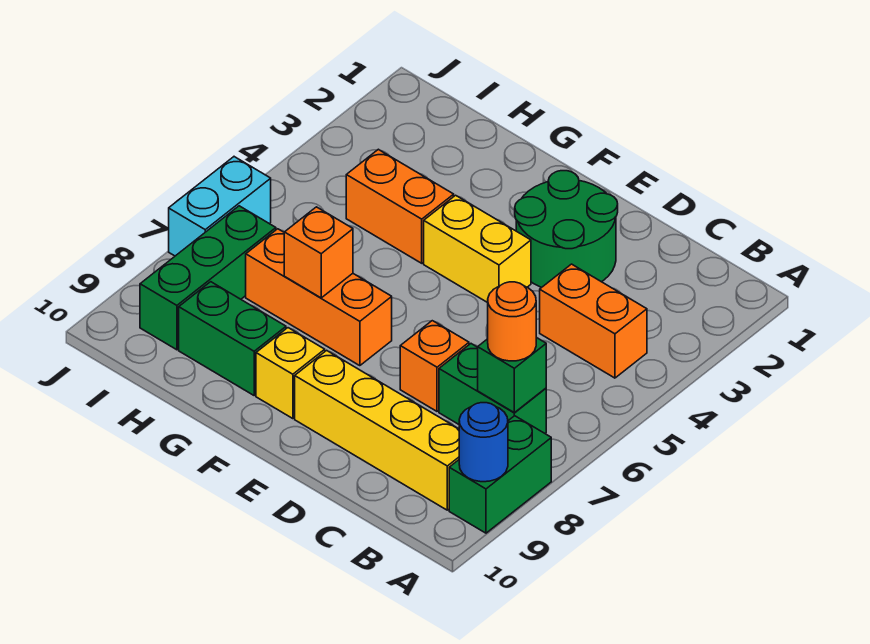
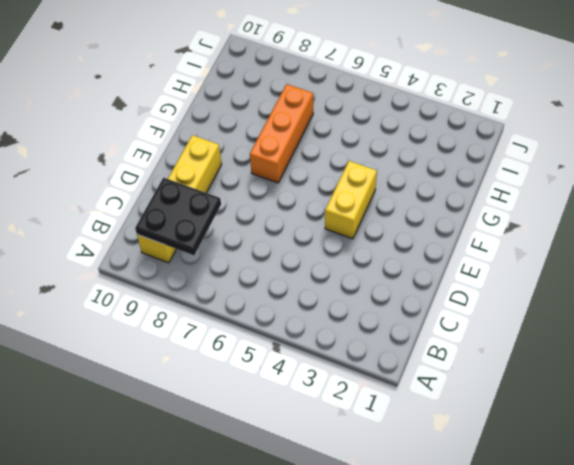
black 2x2 plate [135,178,221,255] -> none
none -> green 1x2 brick [449,416,551,533]
none -> orange 1x2 brick [540,264,647,378]
none -> green 1x2 brick [439,344,546,433]

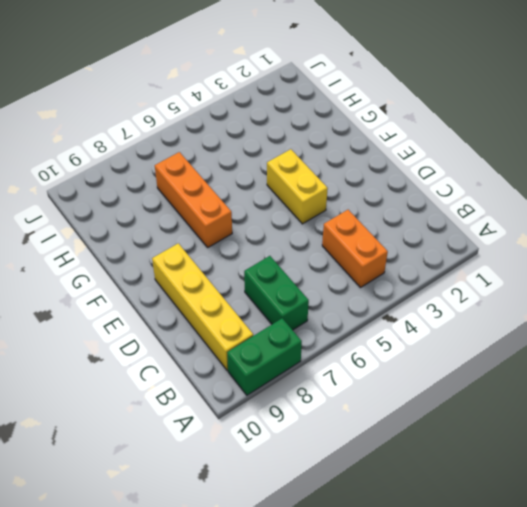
none -> green 2x2 round brick [515,171,618,287]
none -> orange 1x1 brick [400,321,469,411]
none -> yellow 1x1 brick [256,328,325,419]

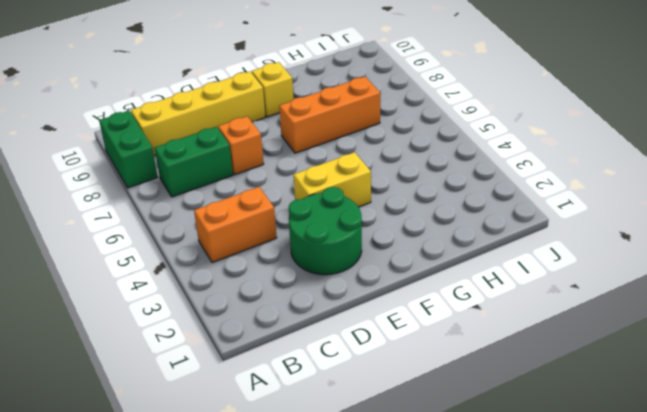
none -> orange 1x2 brick [346,149,454,263]
none -> green 1x2 brick [179,282,286,395]
none -> green 1x3 brick [140,206,276,350]

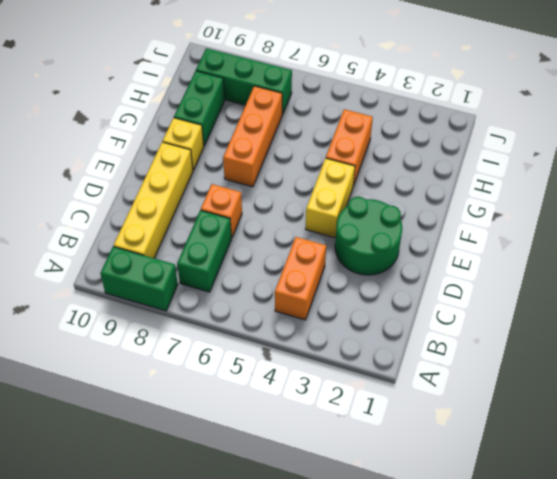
none -> cyan 1x2 brick [169,157,271,256]
none -> blue 1x1 round brick [459,403,508,482]
none -> green 1x1 brick [478,337,546,413]

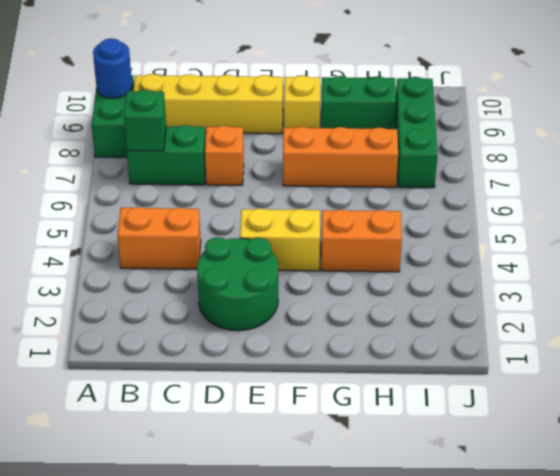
none -> cyan 1x2 brick [169,157,271,256]
none -> orange 1x1 brick [284,207,353,298]
none -> orange 1x1 round brick [488,282,536,361]

